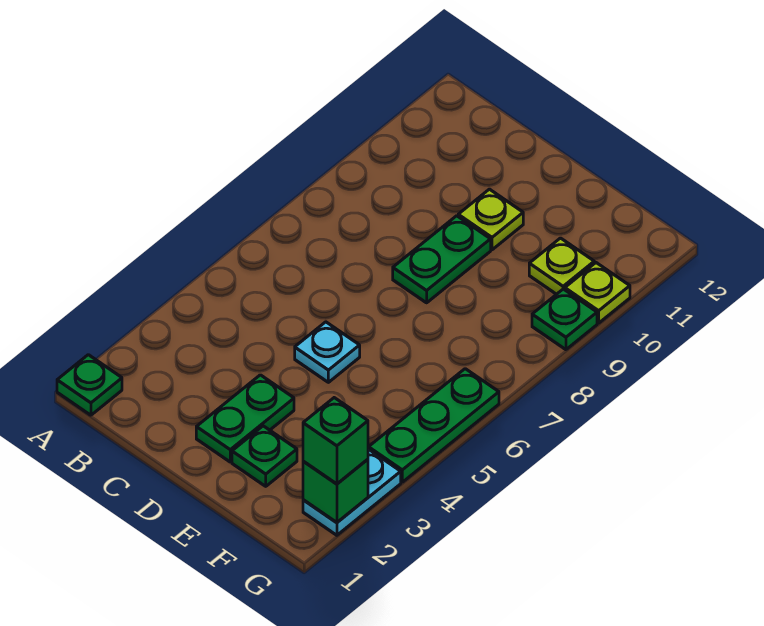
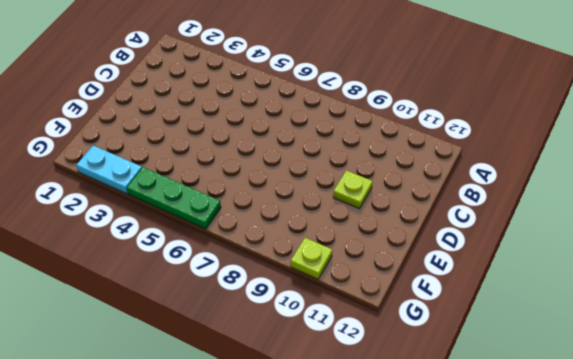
none -> green 1x1 plate [57,355,122,415]
none -> green 1x2 plate [196,375,294,462]
none -> cyan 1x1 plate [295,322,360,382]

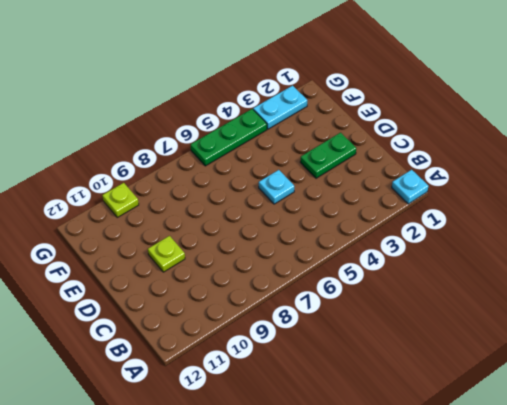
cyan 1x1 plate [392,170,428,204] -> green 1x1 plate [57,355,122,415]
none -> green 1x2 plate [393,216,491,303]
none -> green 1x1 plate [232,426,297,486]
none -> lime 1x1 plate [529,238,594,294]

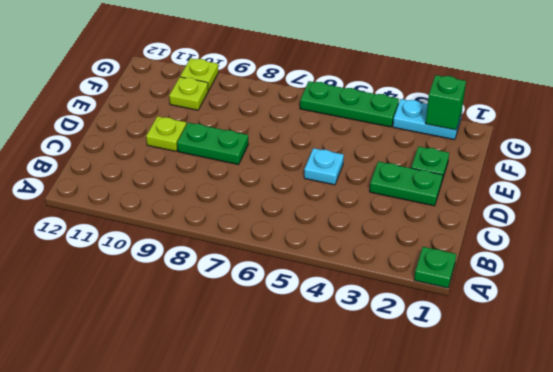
none -> green 1x1 plate [532,289,597,350]
none -> green 1x1 brick [303,398,368,484]

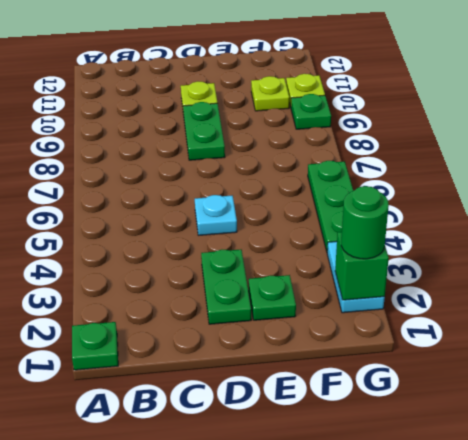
green 1x1 round brick [341,186,389,259] -> green 1x1 brick [303,398,368,484]

